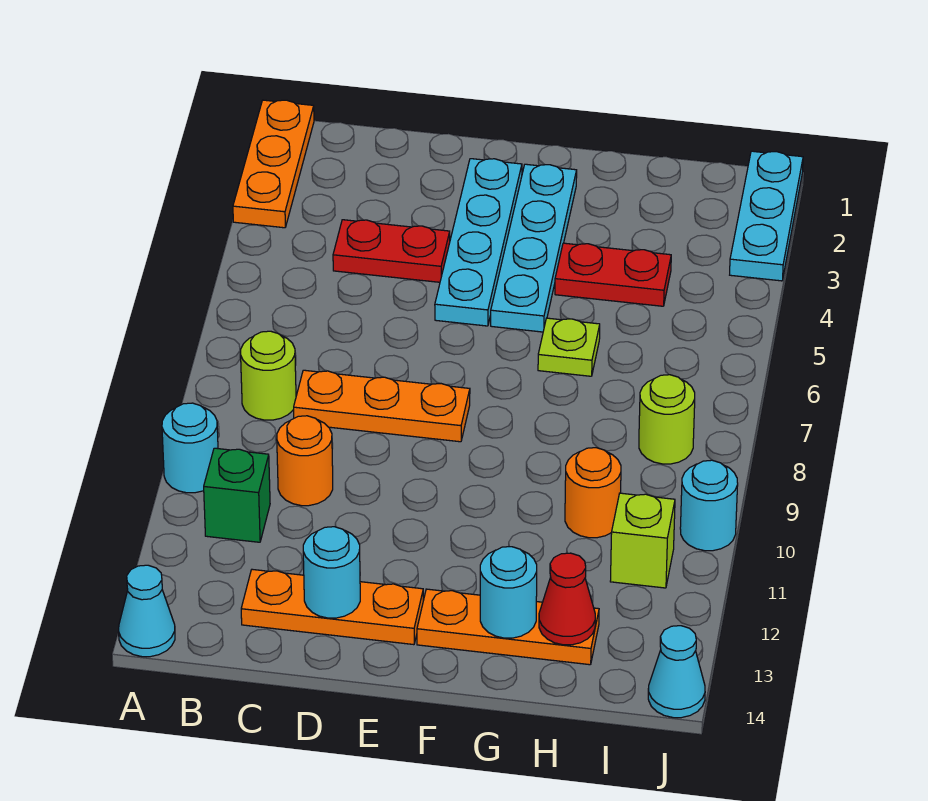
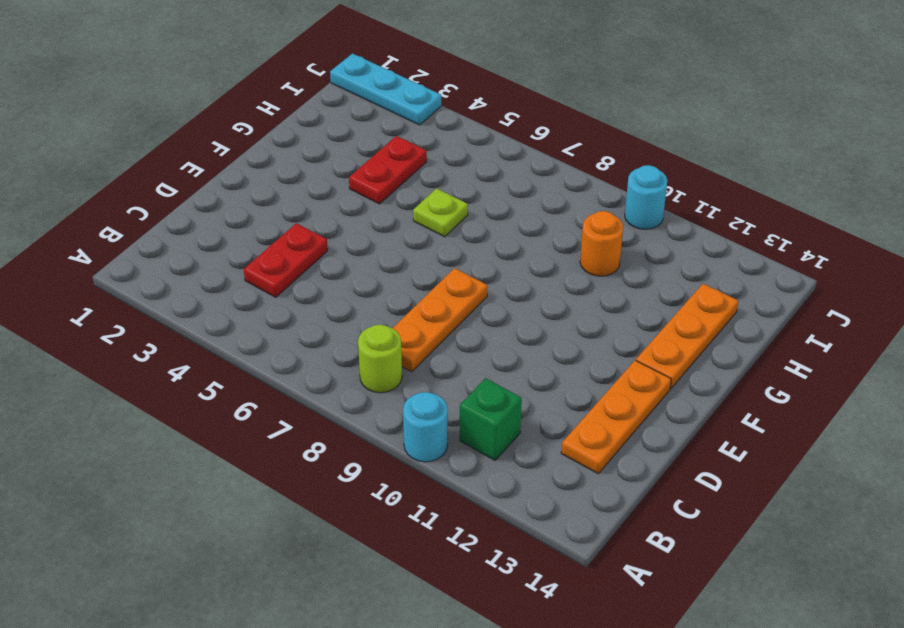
none -> orange 1x3 plate [233,100,314,228]
none -> cyan 1x1 cone [119,565,175,657]
none -> orange 1x1 round brick [277,416,333,506]

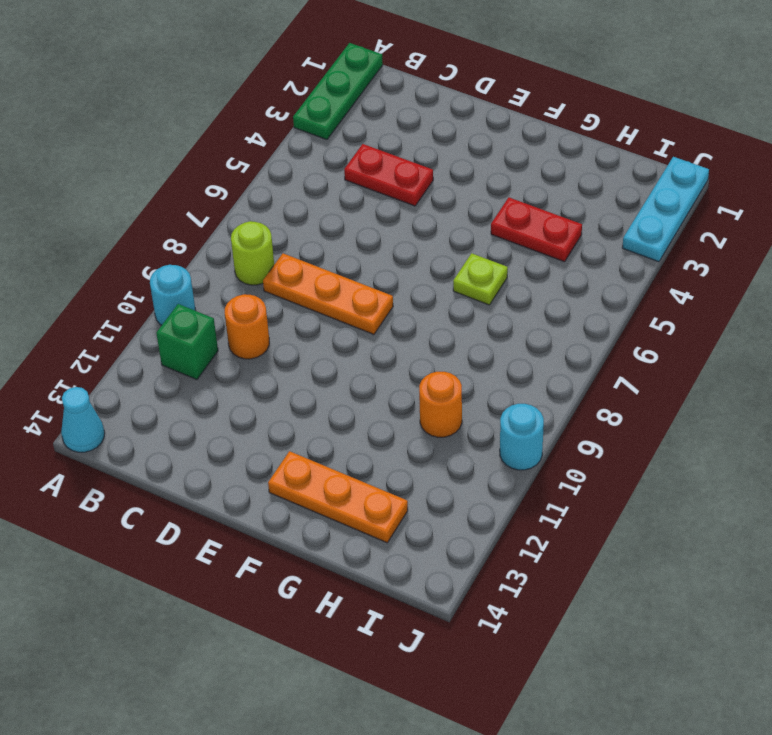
green 1x3 plate [293,43,383,140] -> orange 1x3 plate [233,100,314,228]
none -> orange 1x3 plate [241,569,423,645]
none -> cyan 1x4 plate [435,159,522,326]
none -> cyan 1x4 plate [491,164,577,332]

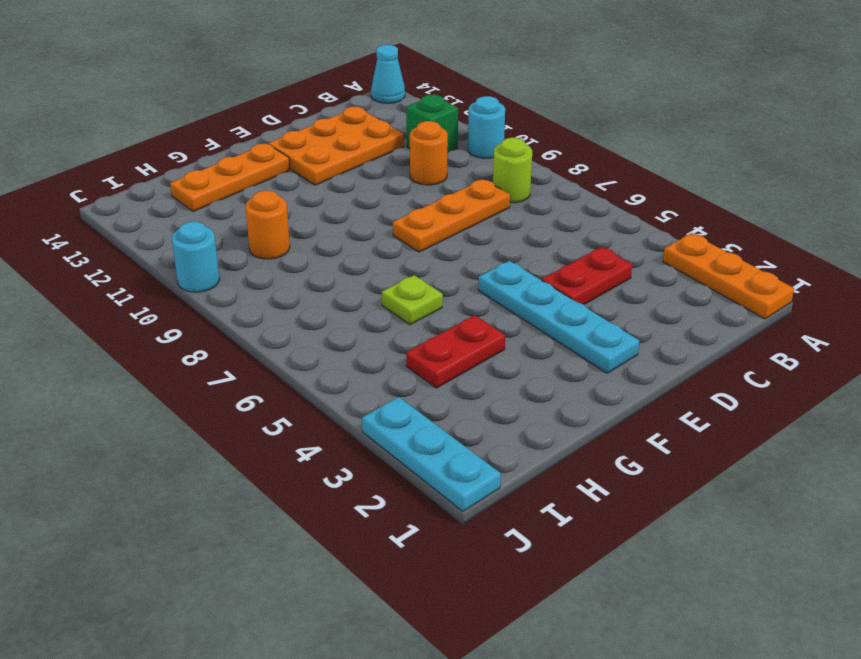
orange 2x3 plate [268,107,404,185] -> orange 1x3 plate [241,569,423,645]
none -> cyan 1x4 plate [491,164,577,332]
none -> lime 1x1 round brick [639,375,695,464]
none -> lime 1x1 brick [610,493,675,588]

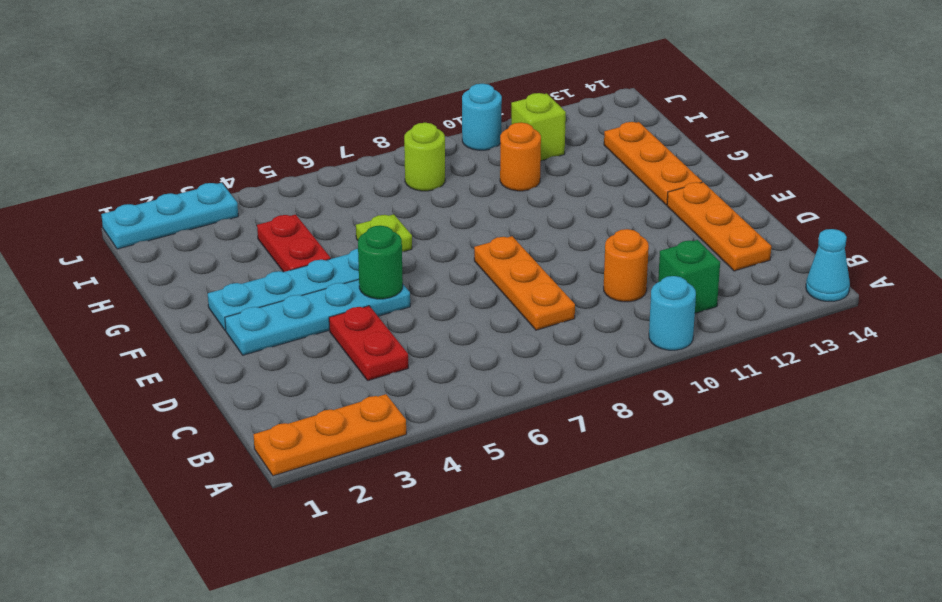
green 1x1 round brick [358,226,403,299] -> none
none -> lime 1x1 round brick [241,331,296,420]
none -> cyan 1x1 cone [648,626,705,718]
none -> cyan 1x1 round brick [303,527,360,618]

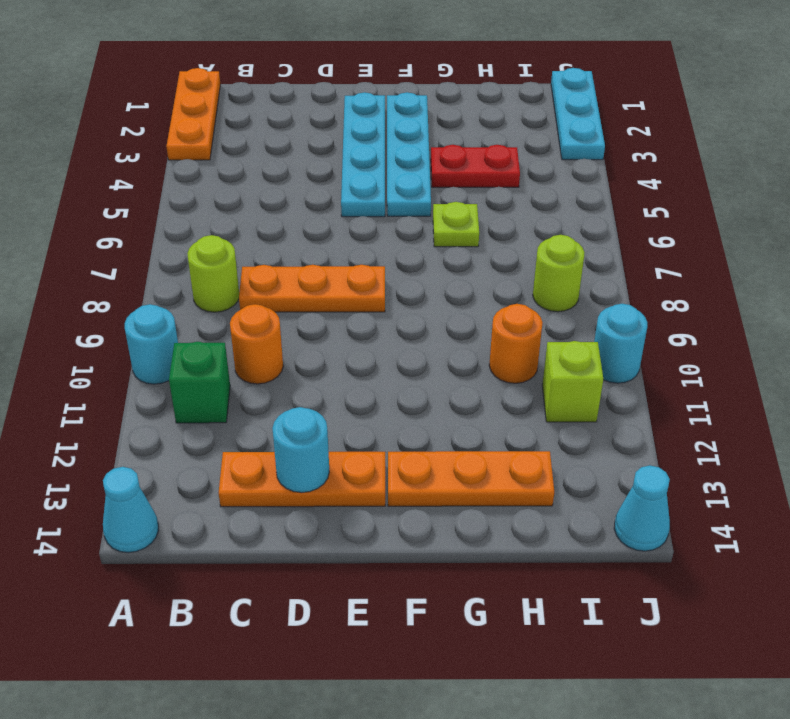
none -> red 1x2 plate [333,220,450,282]
none -> cyan 1x1 round brick [480,547,537,638]
none -> red 1x1 cone [539,553,595,645]

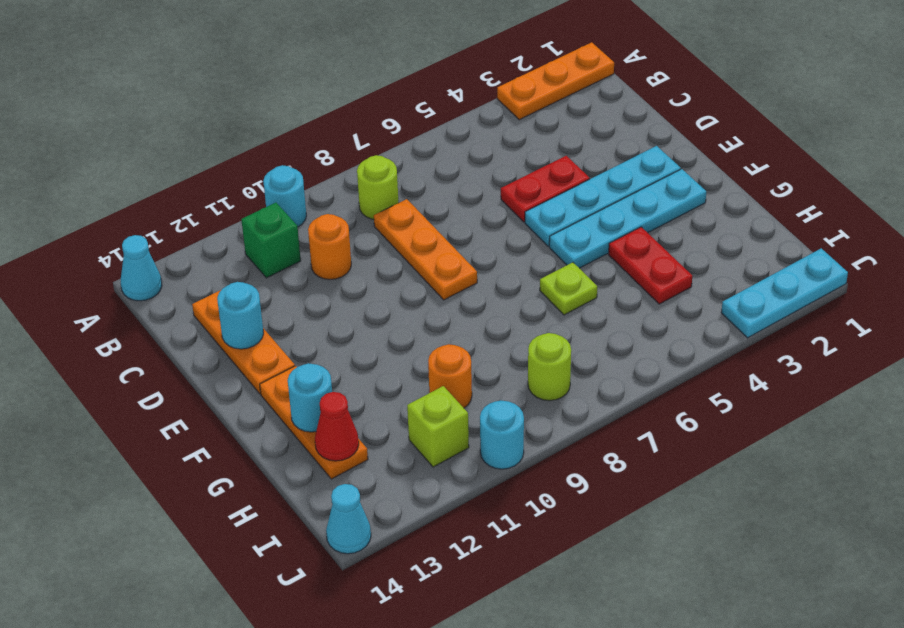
red 1x2 plate [501,156,590,222] -> red 1x2 plate turned to [333,220,450,282]

